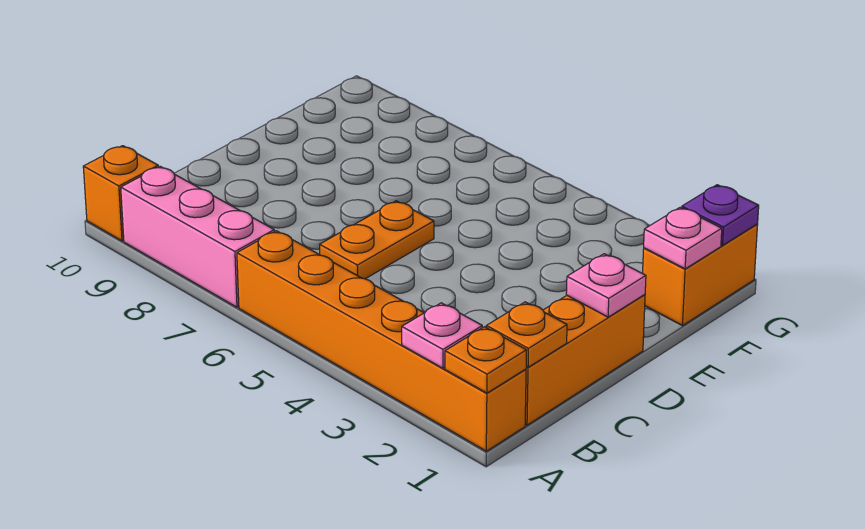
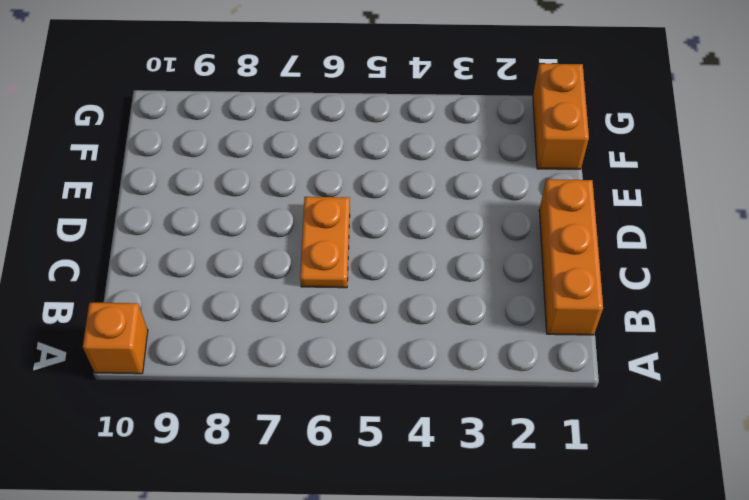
none -> orange 1x6 brick [237,231,526,451]
none -> pink 1x3 brick [121,166,274,307]
none -> orange 1x1 plate [445,327,527,393]

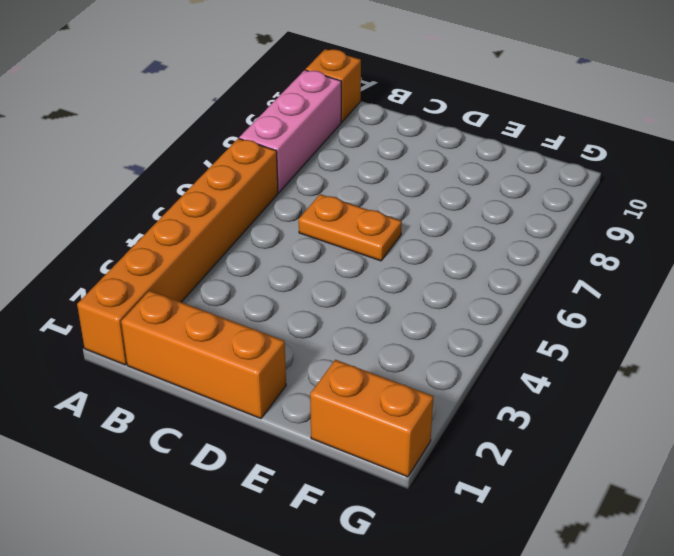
none -> orange 1x1 plate [445,327,527,393]
none -> pink 1x1 plate [402,303,482,368]
none -> orange 1x1 plate [486,302,567,367]

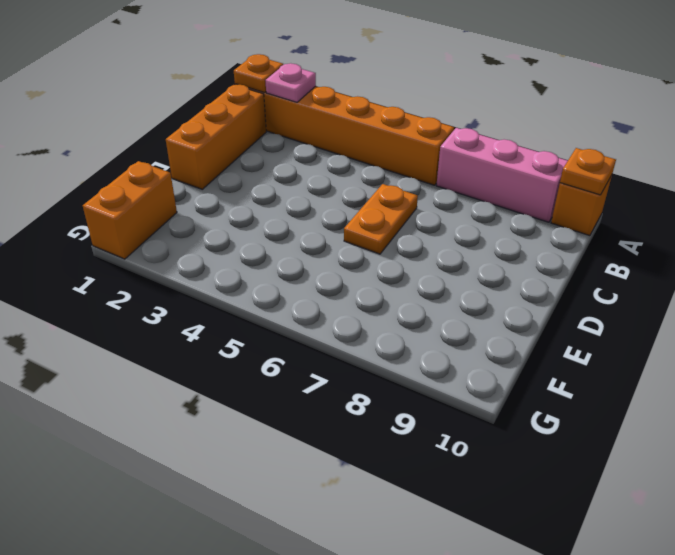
orange 1x1 plate [560,148,616,195] -> orange 1x1 plate moved to [486,302,567,367]
none -> pink 1x1 plate [566,254,646,317]
none -> pink 1x1 plate [644,207,722,269]
none -> purple 1x1 plate [682,185,759,245]

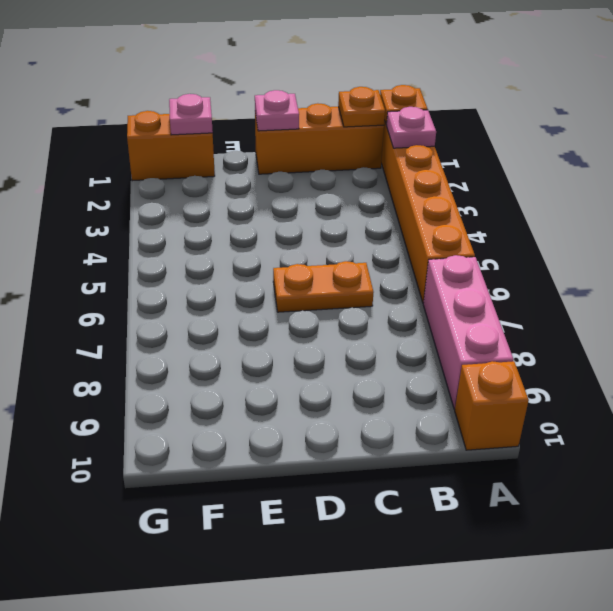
none -> purple 1x1 plate [682,185,759,245]

